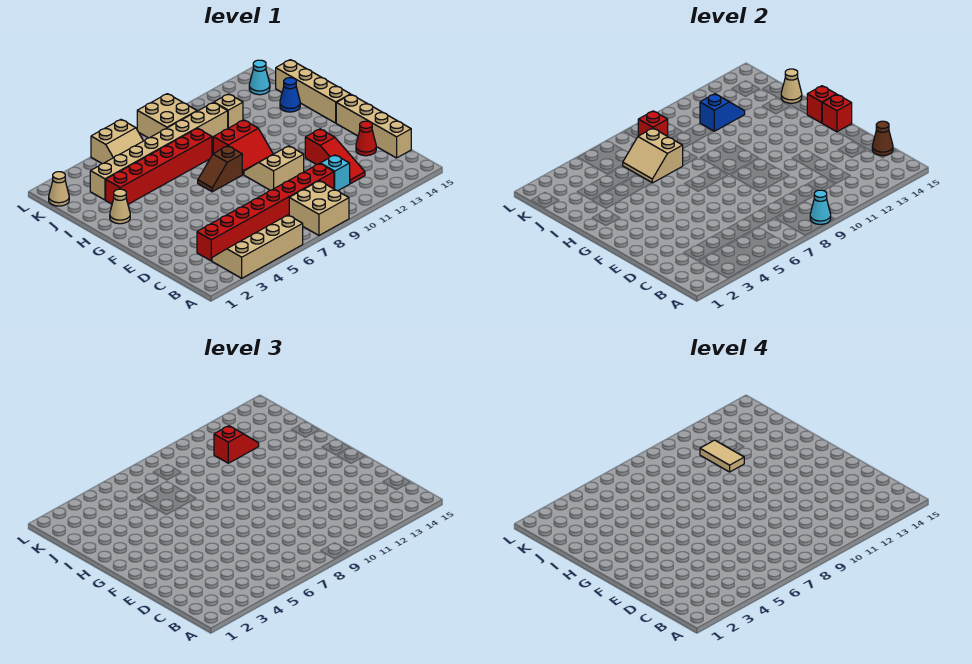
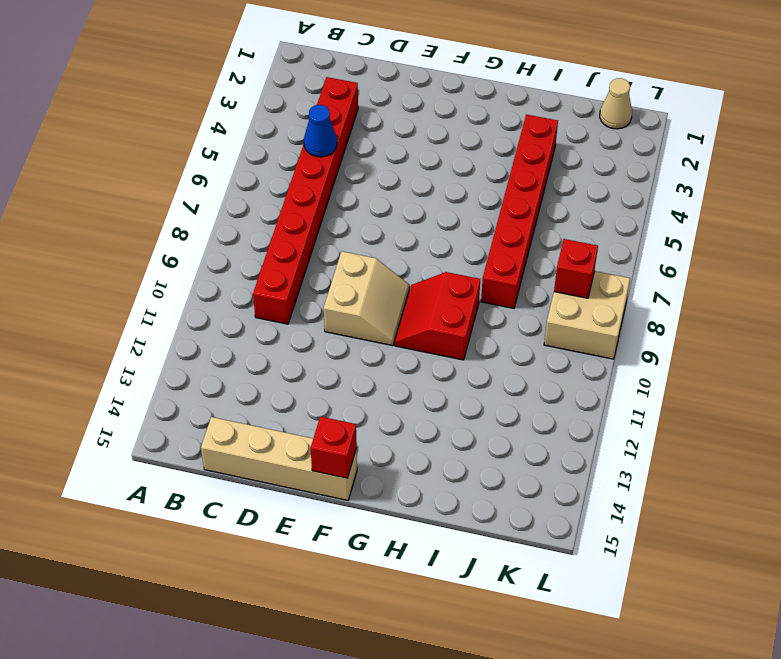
blue 1x1 cone [304,105,337,157] -> blue 1x1 cone moved to [280,78,300,112]
none -> tan 2x4 slope [212,215,303,278]
none -> tan 2x2 brick [289,181,349,235]
none -> cyan 1x1 brick [320,155,350,191]
none -> red 1x3 slope [305,129,365,184]

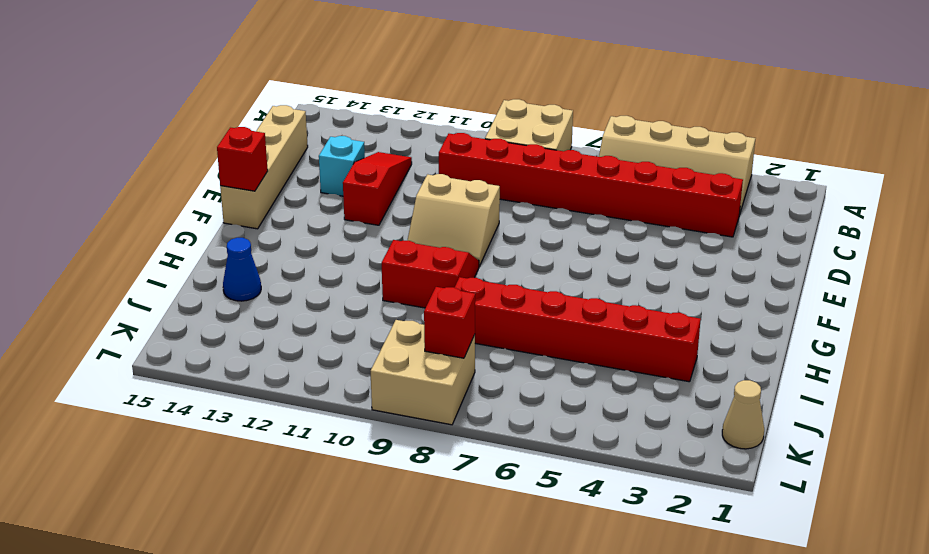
cyan 1x1 brick [319,136,365,196] -> cyan 1x1 brick moved to [320,155,350,191]
none -> red 1x1 cone [356,121,376,156]
none -> brown 1x2 slope [198,146,242,192]
none -> tan 1x4 brick [276,60,350,123]
none -> tan 1x1 cone [110,189,130,224]

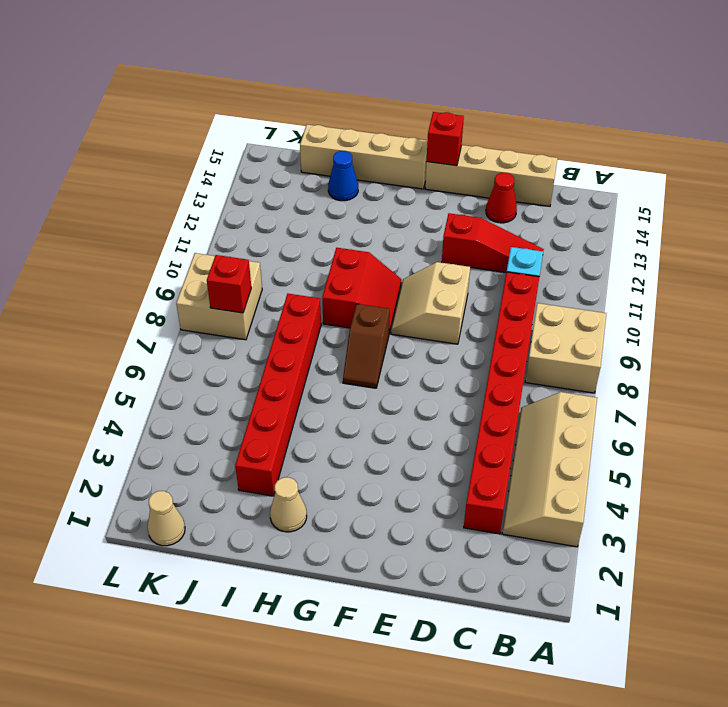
none -> tan 1x8 brick [90,103,228,200]
none -> tan 1x1 brick [214,94,243,128]
none -> tan 2x2 slope [91,120,143,164]
none -> cyan 1x1 cone [249,60,270,95]

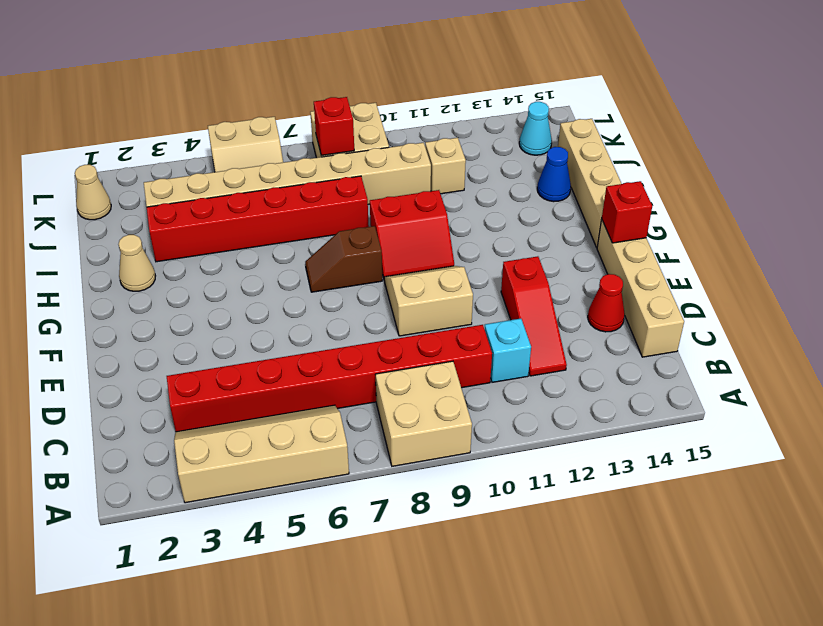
none -> cyan 1x1 cone [810,190,831,224]
none -> brown 1x1 cone [872,121,893,156]
none -> red 1x1 brick [807,86,836,123]
none -> tan 2x2 slope [623,128,683,183]

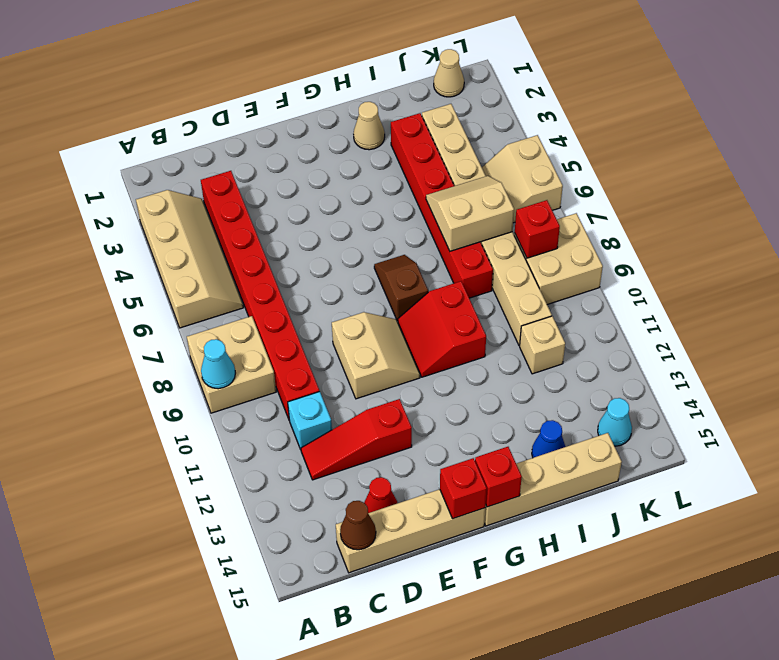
none -> tan 1x1 cone [781,69,802,103]
none -> blue 1x2 slope [700,94,745,131]
none -> red 1x2 slope [214,426,259,463]
none -> tan 1x2 tile [700,440,744,472]

